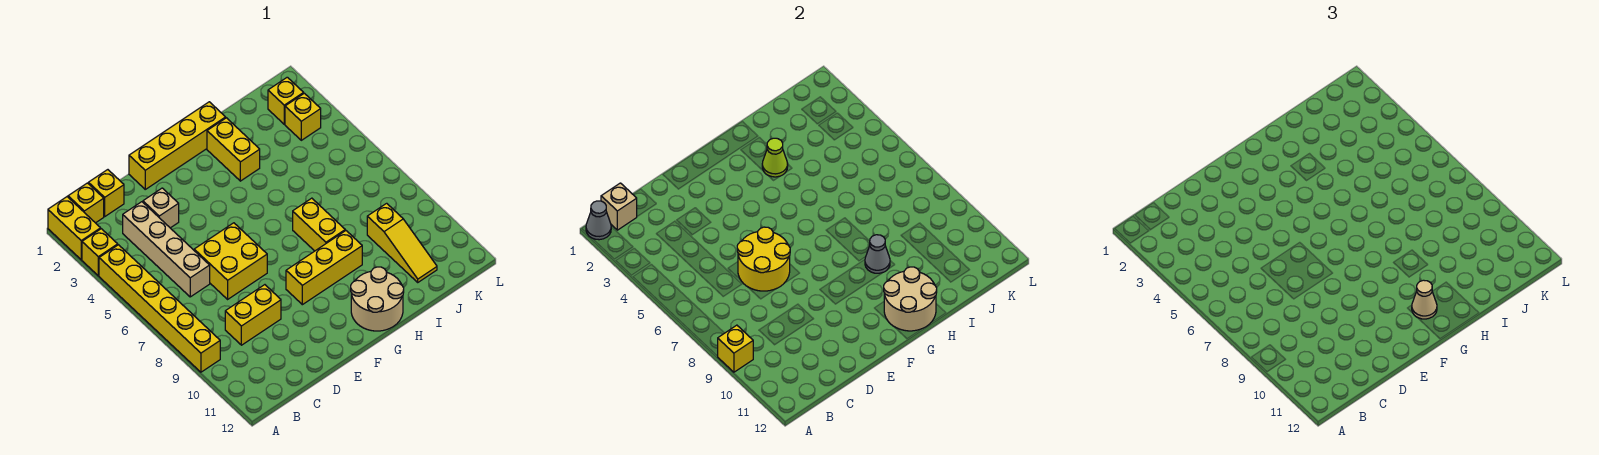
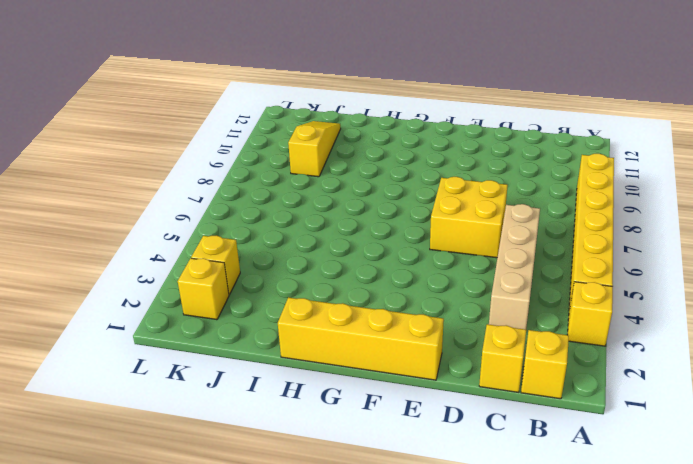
none -> yellow 1x2 brick [48,197,101,260]
none -> yellow 1x2 brick [225,285,281,345]
none -> tan 1x1 brick [143,188,179,228]

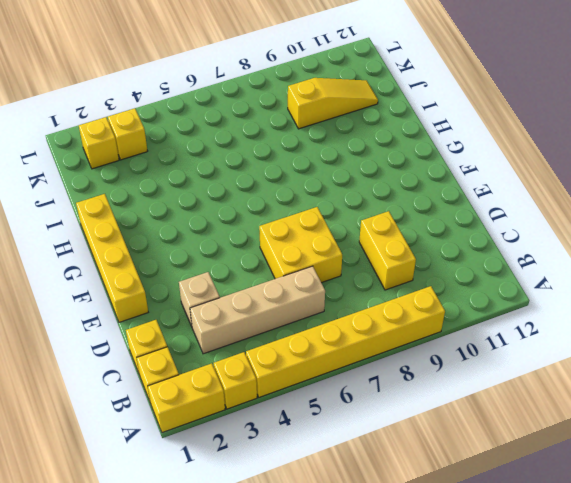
none -> yellow 1x3 brick [286,231,362,305]
none -> tan 2x2 round brick [351,267,404,331]
none -> yellow 1x2 brick [207,118,260,181]

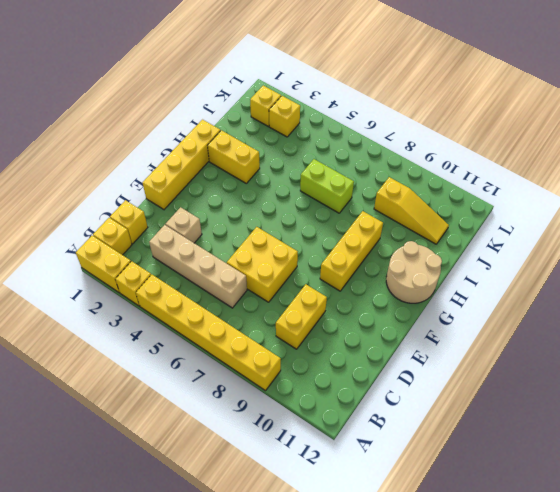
lime 1x2 brick [300,159,354,213] -> none
none -> yellow 1x2 brick [293,198,345,251]
none -> grey 1x1 cone [586,201,611,240]
none -> yellow 1x1 brick [717,325,753,372]

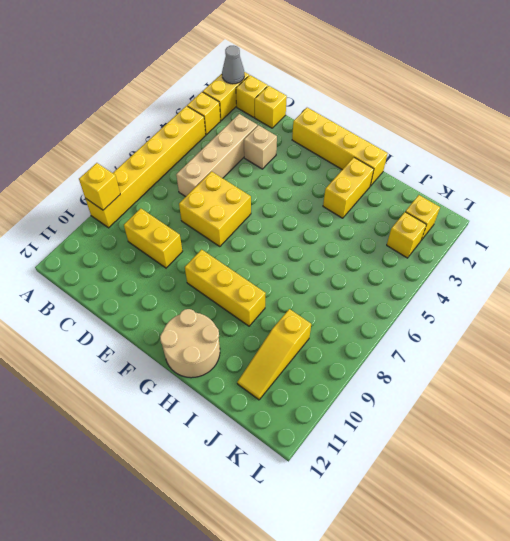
none -> yellow 1x2 brick [293,198,345,251]
none -> tan 1x1 brick [601,183,637,230]
none -> yellow 2x2 round brick [737,227,790,291]

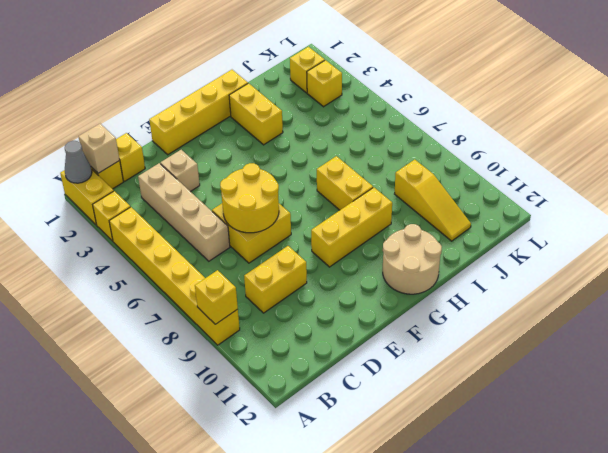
none -> tan 2x2 round brick [884,267,937,331]
none -> lime 1x1 cone [762,138,788,177]
none -> grey 1x1 cone [865,235,890,273]

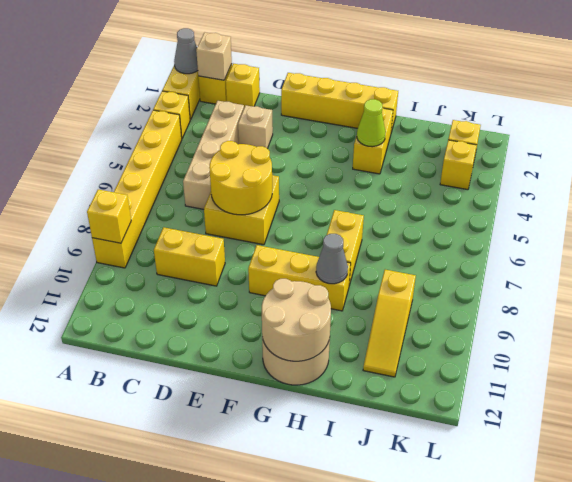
none -> tan 1x1 cone [1412,280,1437,319]

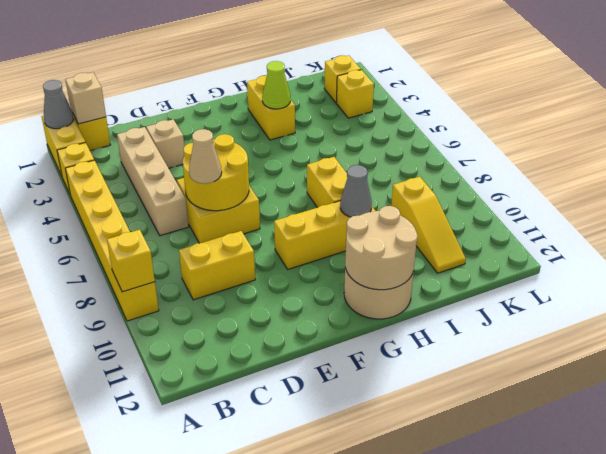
tan 1x1 cone [189,129,222,184] -> tan 1x1 cone moved to [1412,280,1437,319]
none -> yellow 1x1 brick [88,170,124,216]
none -> yellow 1x4 brick [129,102,226,189]

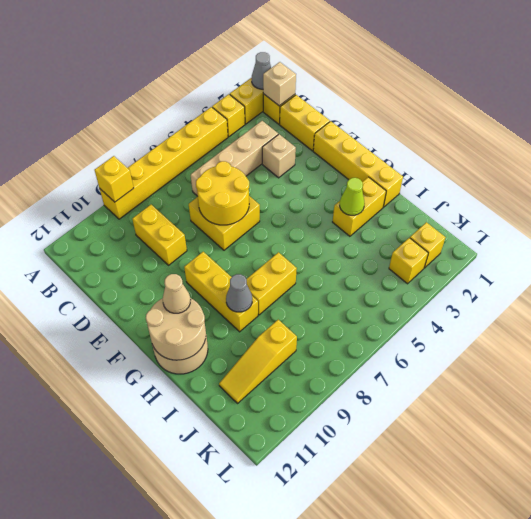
yellow 1x2 brick [280,95,330,151] -> yellow 1x1 brick [88,170,124,216]

